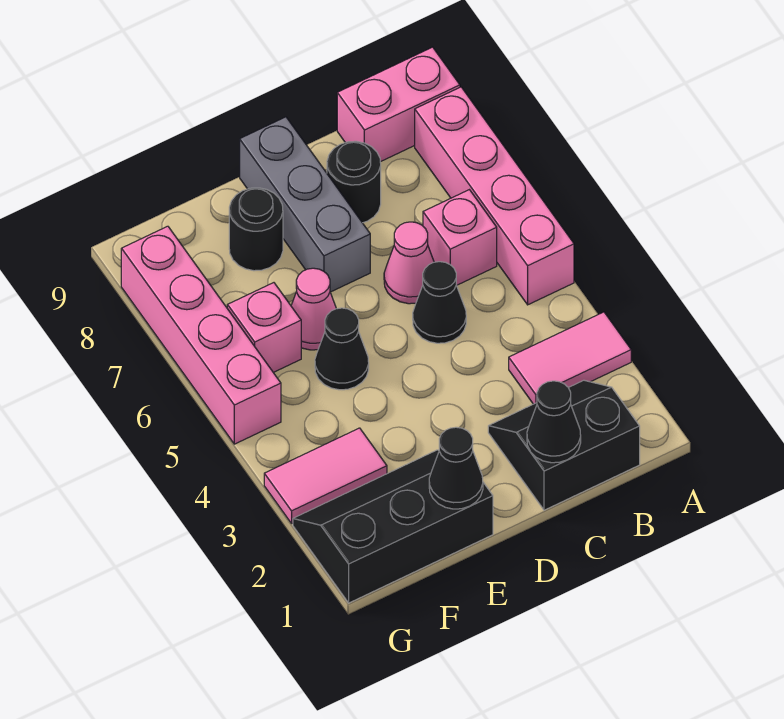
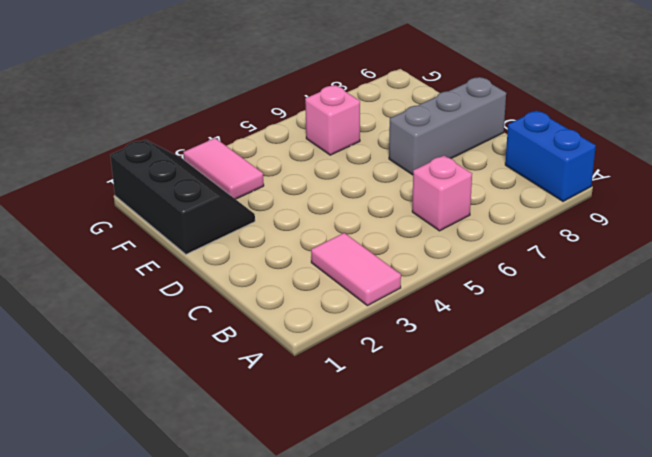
blue 1x2 brick [505,111,596,201] -> pink 1x2 brick [337,47,460,162]
none -> pink 1x4 brick [415,87,574,305]
none -> black 2x2 slope [488,380,640,510]
none -> black 1x1 cone [413,262,466,343]

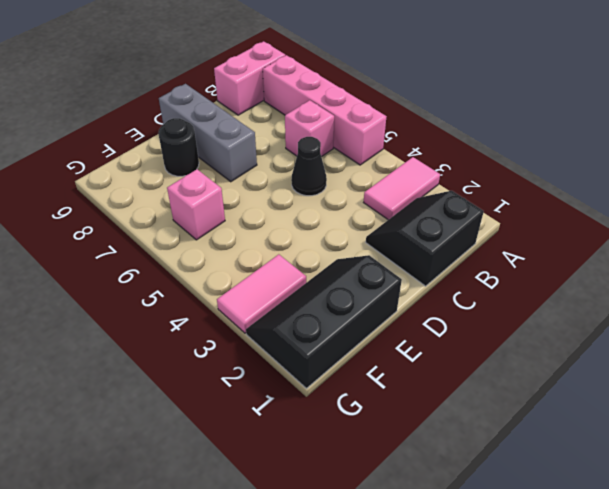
none -> pink 1x1 cone [384,222,434,304]
none -> black 1x1 round brick [327,141,381,223]
none -> black 1x1 cone [315,308,369,390]

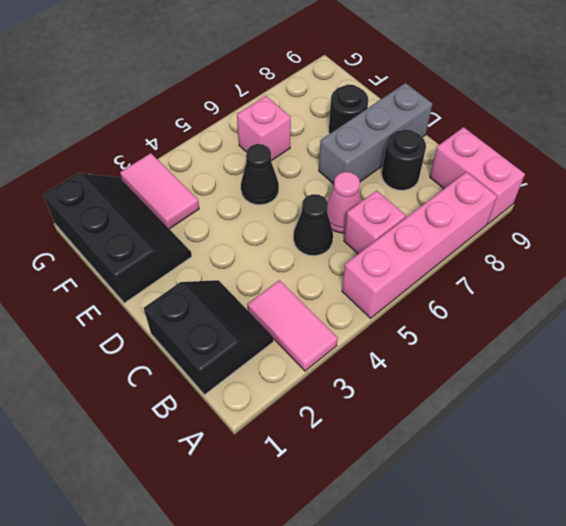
none -> pink 1x1 cone [291,268,336,350]
none -> pink 1x4 brick [121,226,281,444]
none -> black 1x1 cone [527,381,581,463]

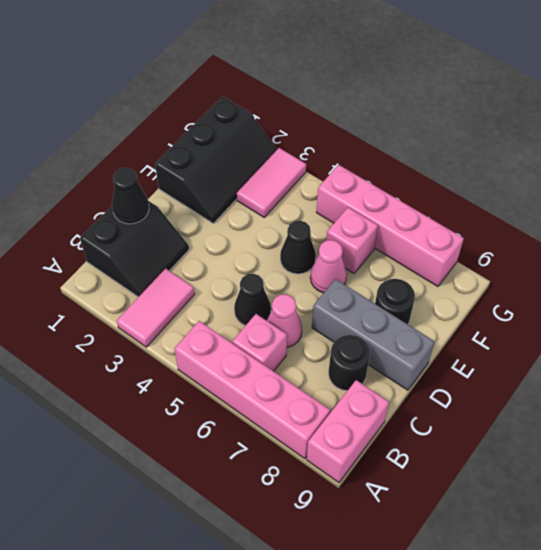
none -> black 1x1 cone [429,427,483,509]

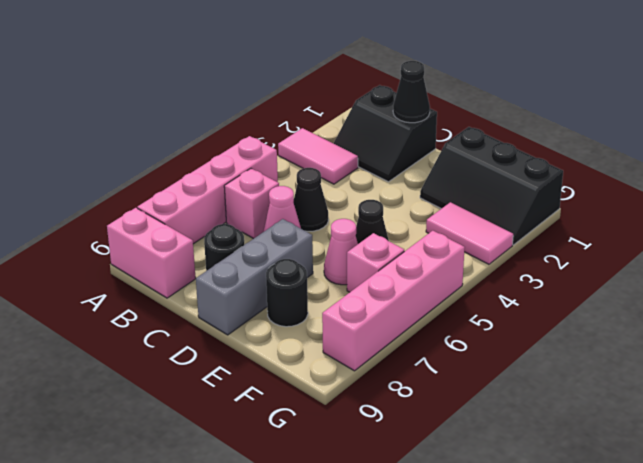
none -> black 1x1 cone [429,427,483,509]

